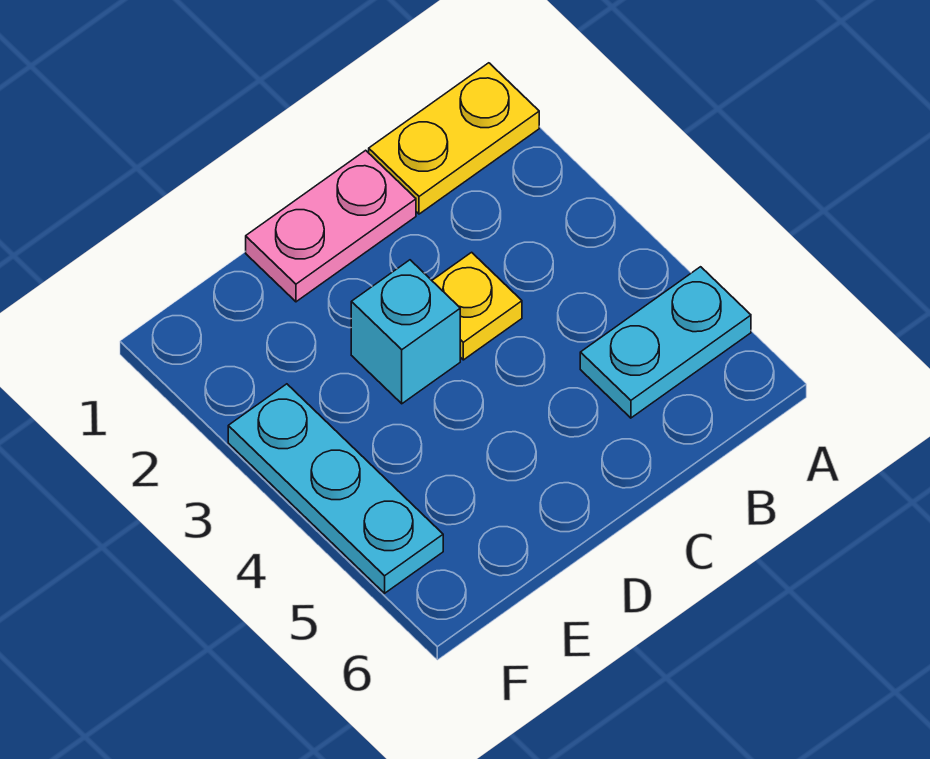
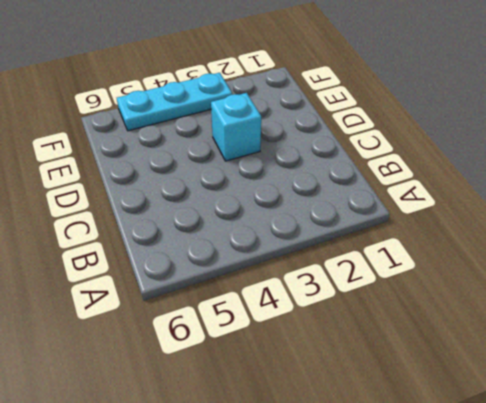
none -> yellow 1x2 plate [369,63,539,214]
none -> cyan 1x2 plate [580,267,751,418]

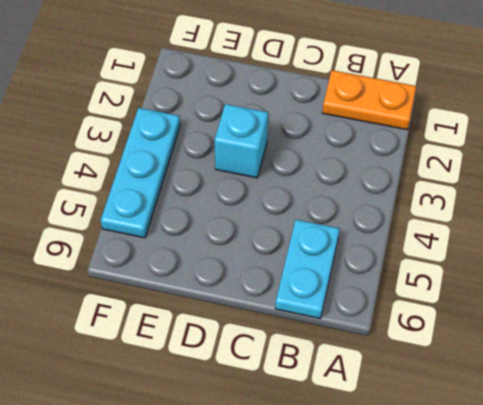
orange 1x2 plate [322,70,416,130] -> yellow 1x2 plate [369,63,539,214]
cyan 1x2 plate [275,220,340,318] -> cyan 1x2 plate turned to [580,267,751,418]
none -> pink 1x2 plate [246,150,416,302]
none -> yellow 1x1 plate [432,252,522,360]

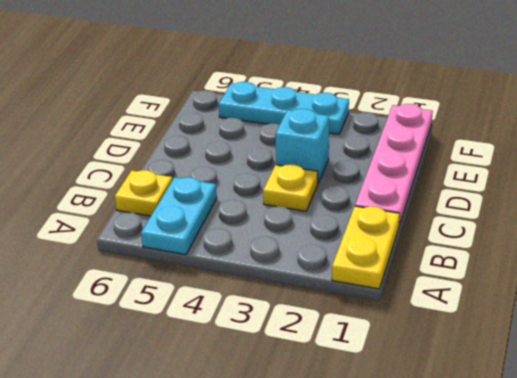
yellow 1x1 plate [115,170,172,216] -> none
pink 1x4 plate [355,104,433,225] -> pink 1x2 plate [246,150,416,302]

